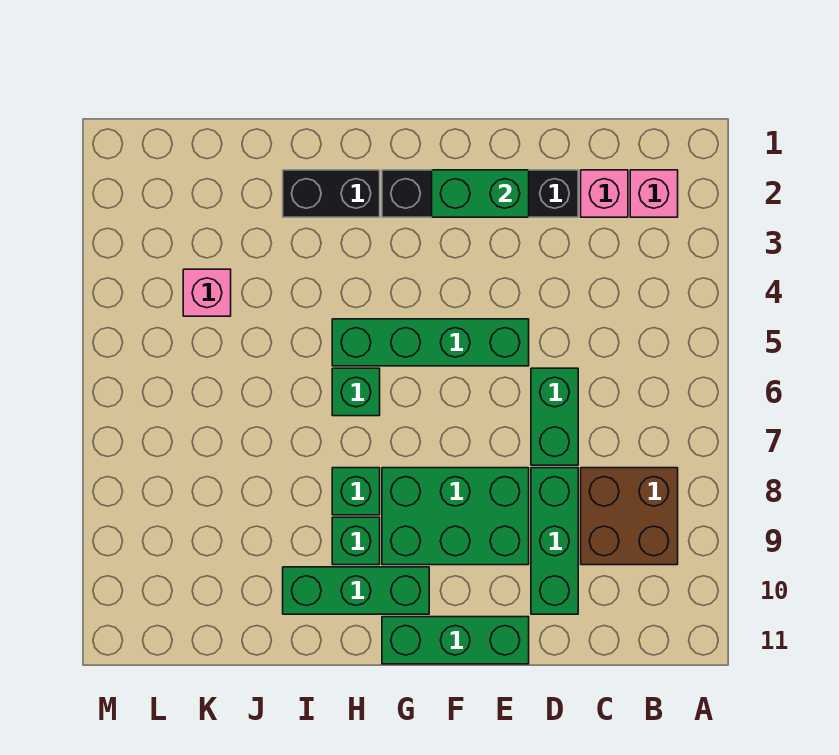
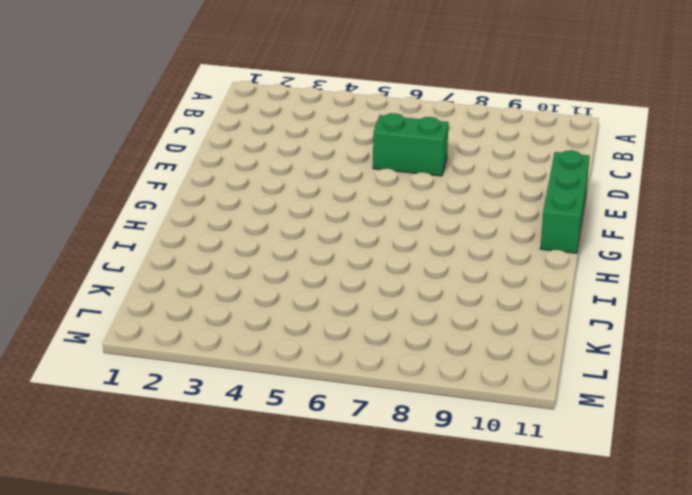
none -> pink 1x1 brick [630,170,678,217]
none -> brown 2x2 brick [581,468,678,565]
none -> pink 1x1 brick [581,170,628,217]

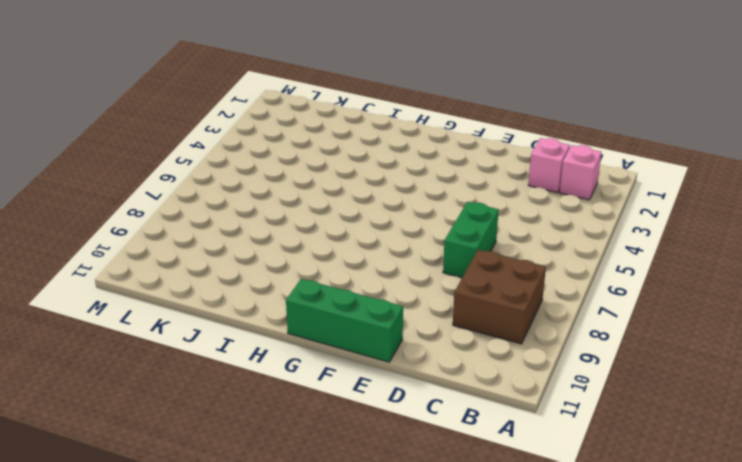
none -> black 1x4 brick [382,170,578,217]
none -> green 1x3 brick [531,468,578,614]
none -> green 1x4 brick [332,319,529,366]

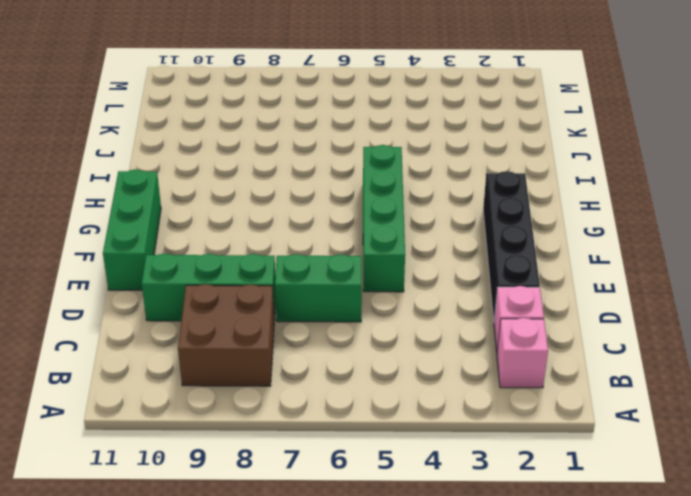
none -> green 2x3 brick [382,468,529,565]
none -> green 1x3 brick [283,567,429,614]
none -> black 1x2 brick [283,170,380,217]

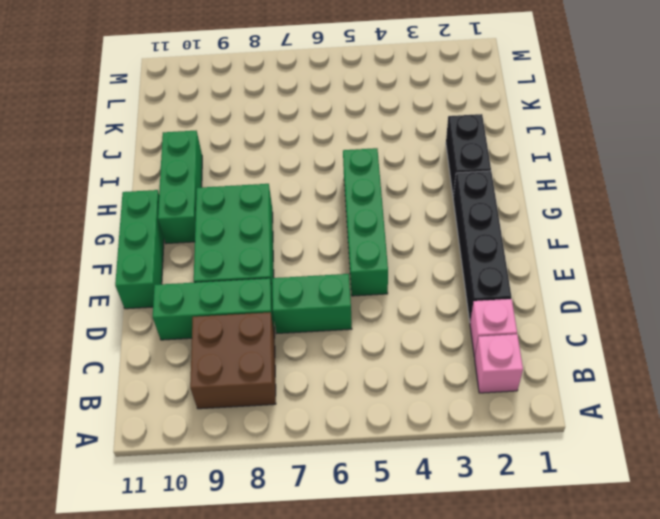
none -> green 1x1 brick [332,368,380,416]
none -> green 1x1 brick [332,468,380,515]
none -> green 1x1 brick [332,517,380,565]

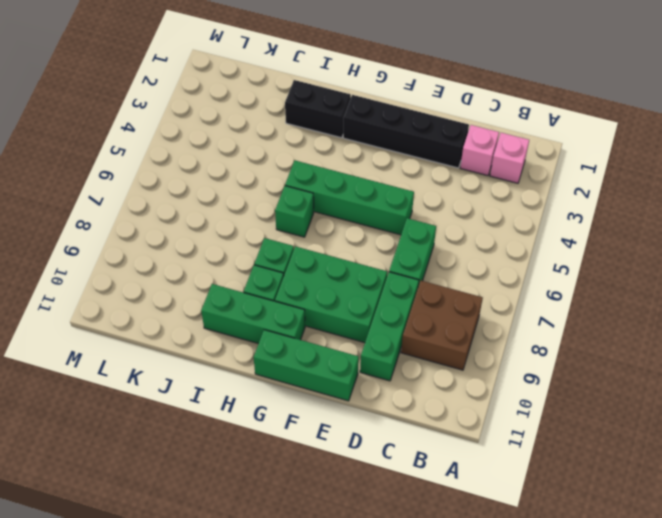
none -> pink 1x1 brick [183,269,231,316]
none -> green 1x2 brick [432,170,529,217]

